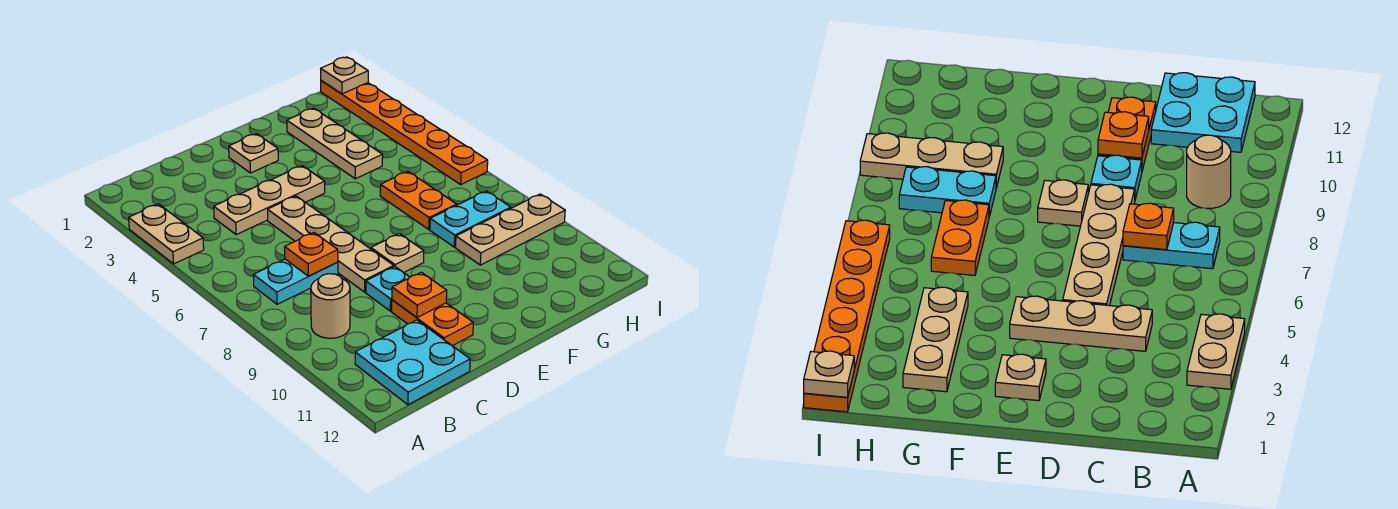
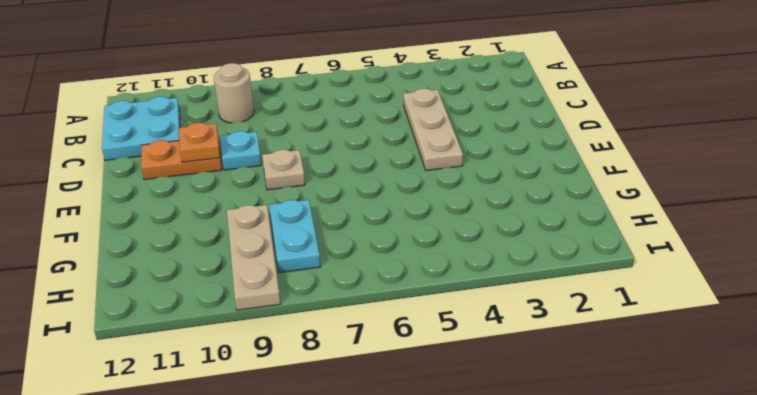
none -> tan 1x2 plate [129,204,204,264]
none -> cyan 1x2 plate [253,259,338,304]
none -> tan 1x4 plate [268,196,394,292]

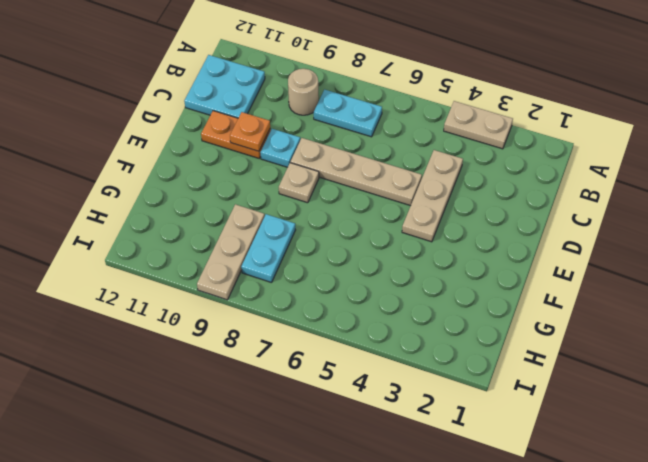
cyan 1x2 plate [314,90,382,137] -> cyan 1x2 plate turned to [253,259,338,304]
none -> tan 1x1 plate [229,134,278,173]
none -> tan 1x3 plate [287,108,383,179]
none -> orange 1x2 plate [380,172,457,229]

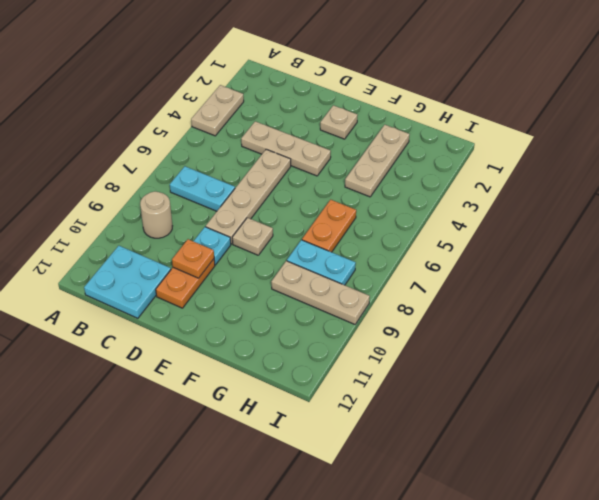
none -> orange 1x6 plate [321,81,488,184]
none -> orange 1x1 plate [285,233,338,276]
none -> tan 1x1 plate [321,57,368,94]

